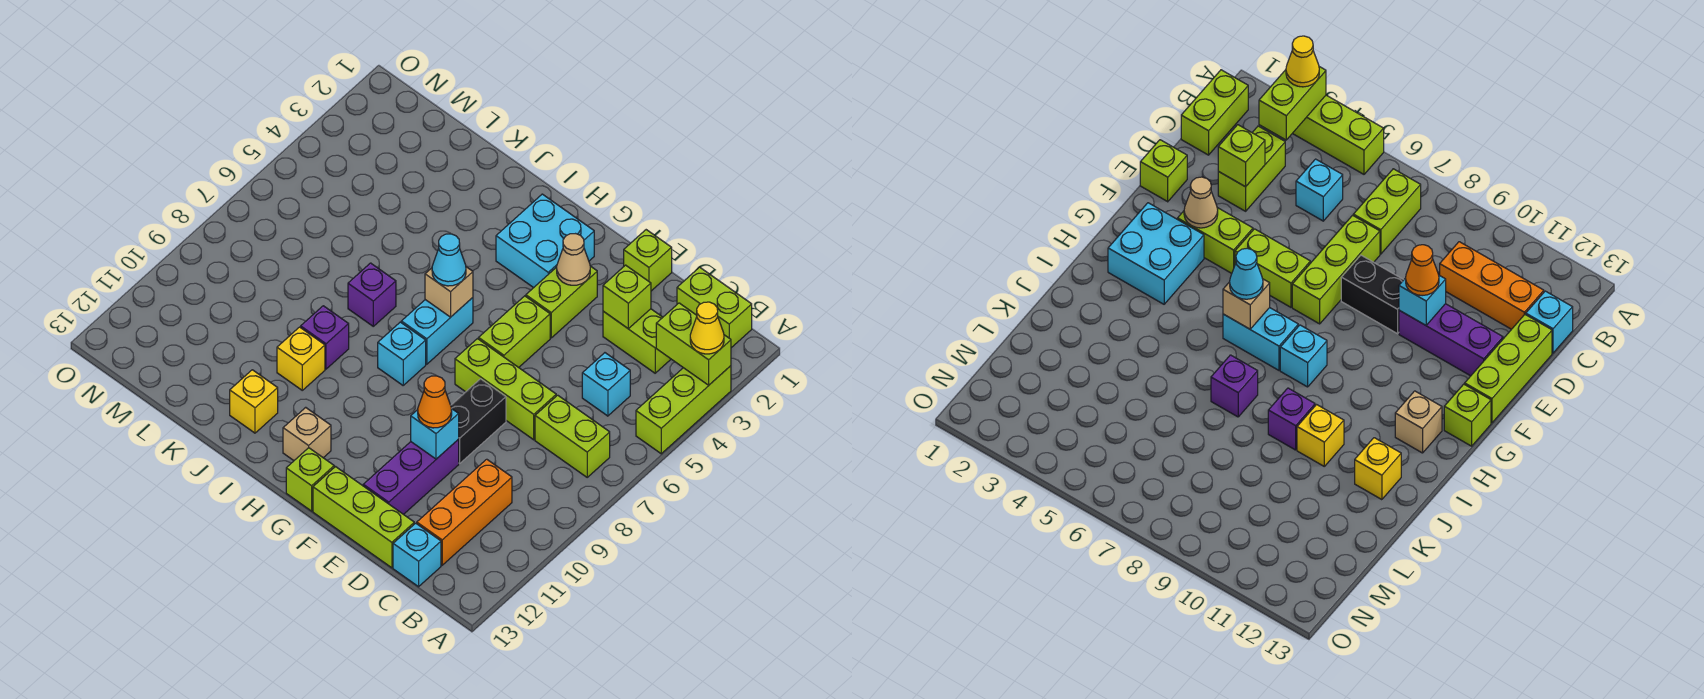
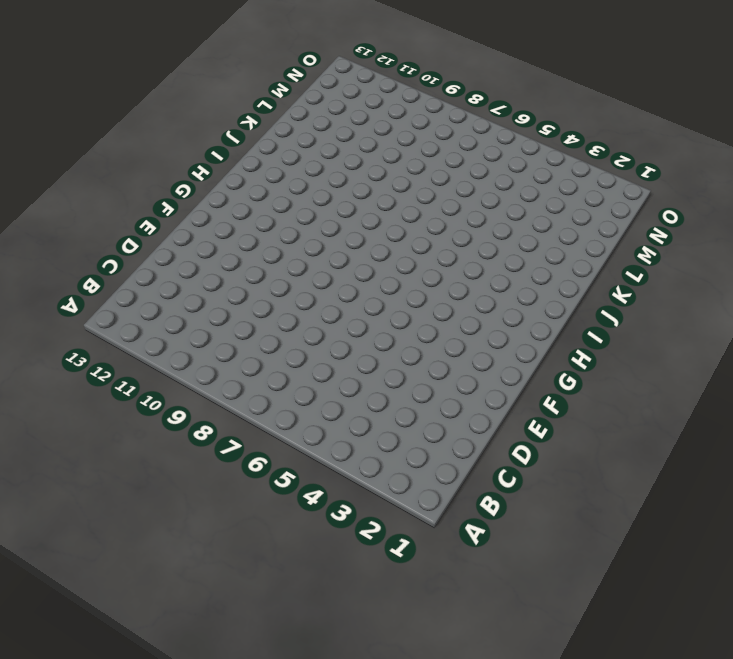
none -> lime 1x3 brick [636,366,731,454]
none -> lime 1x2 brick [677,267,752,348]
none -> lime 1x2 brick [535,395,610,477]
none -> lime 1x2 brick [603,309,671,373]

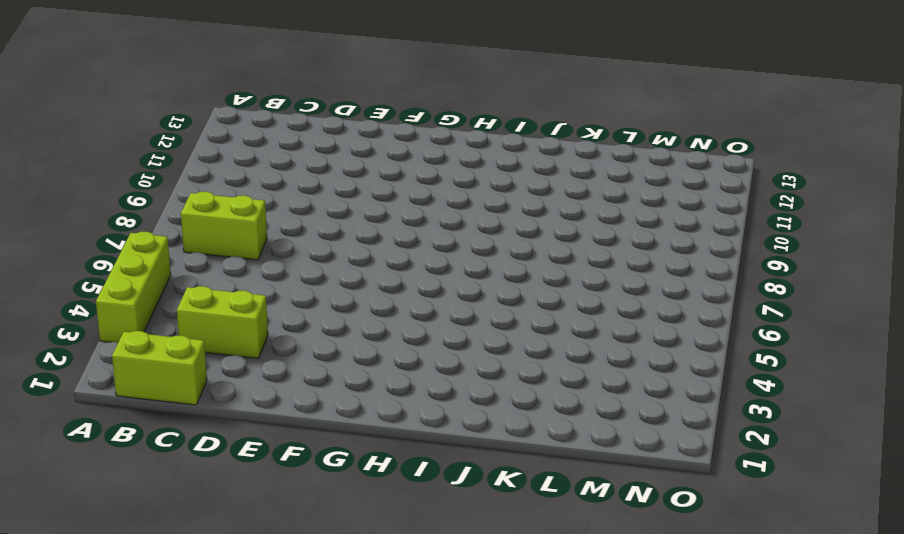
none -> cyan 1x1 brick [582,353,630,416]
none -> orange 1x3 brick [417,459,512,565]
none -> cyan 1x1 brick [393,523,441,587]
none -> lime 1x3 brick [455,339,556,440]

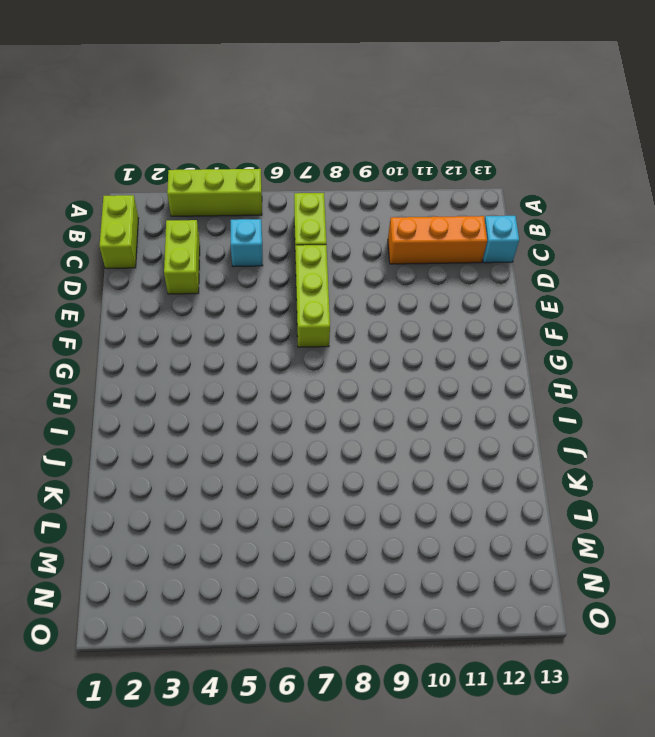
none -> lime 1x3 brick [313,467,414,568]
none -> lime 1x1 brick [624,230,672,291]
none -> black 1x2 brick [451,379,506,463]
none -> purple 1x3 brick [363,440,459,514]

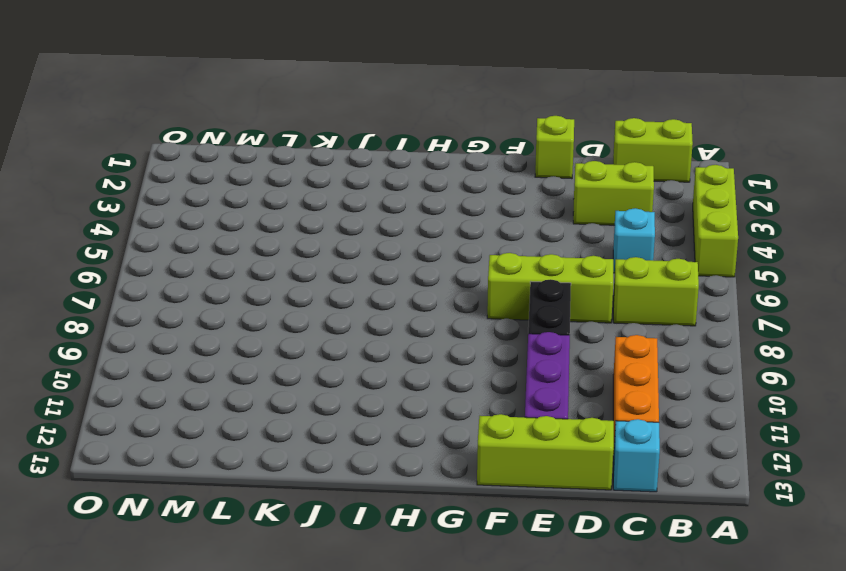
none -> lime 1x2 brick [526,266,597,338]
none -> lime 1x2 brick [479,296,550,367]
none -> cyan 2x2 brick [496,194,594,288]
none -> lime 1x1 brick [286,448,334,511]

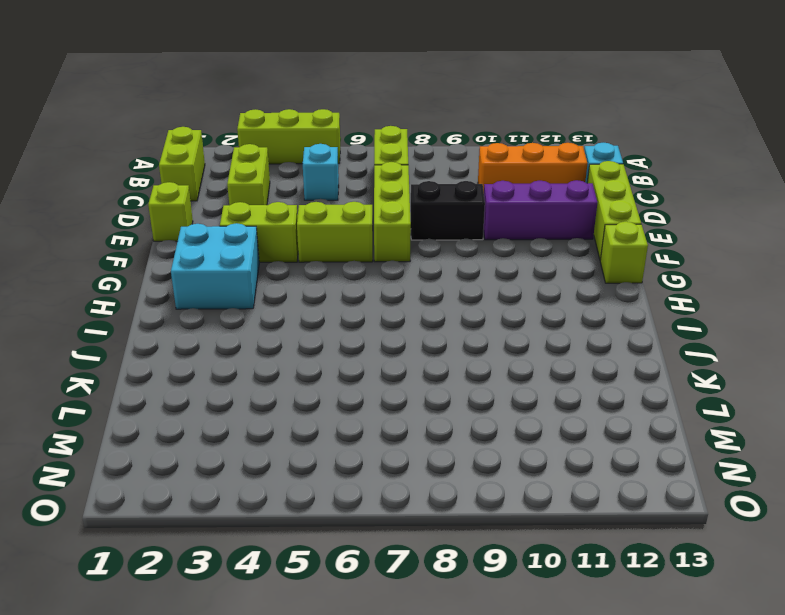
none -> cyan 1x2 brick [401,298,473,364]
none -> cyan 1x1 brick [378,322,426,385]
none -> tan 1x1 brick [283,407,331,461]
none -> purple 1x1 brick [348,263,396,326]

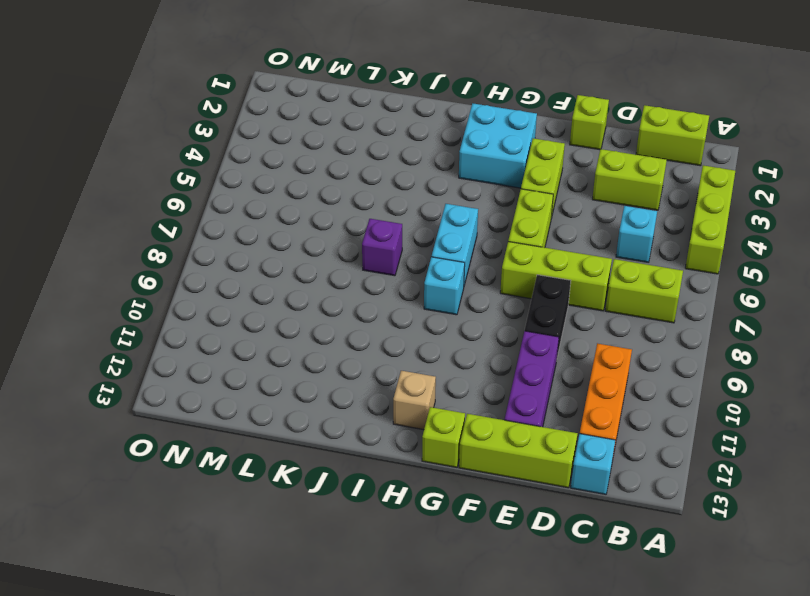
none -> purple 1x1 brick [301,306,349,369]
none -> yellow 1x1 brick [277,327,325,390]
none -> yellow 1x1 brick [230,370,278,433]
none -> lime 1x2 brick [656,303,731,385]

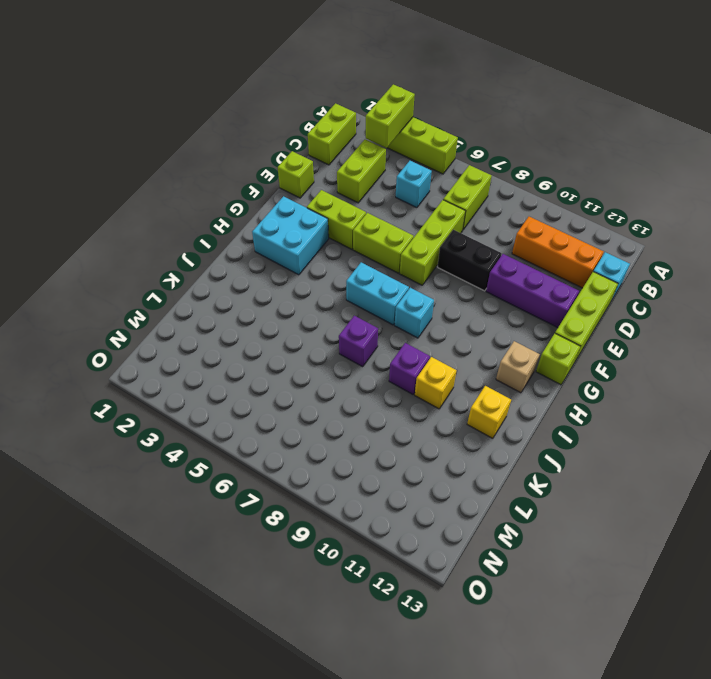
none -> lime 1x1 brick [603,265,651,329]
none -> cyan 1x1 brick [411,408,459,459]
none -> tan 1x1 cone [557,234,590,285]
none -> tan 1x1 brick [425,267,473,317]

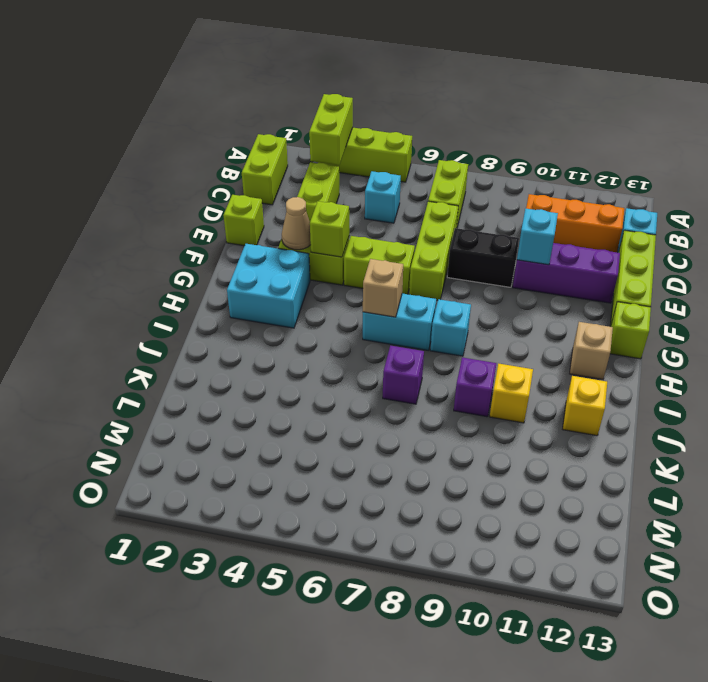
lime 1x1 brick [310,201,349,257] -> lime 1x1 brick moved to [603,265,651,329]
none -> yellow 1x1 cone [690,302,724,354]
none -> orange 1x1 cone [418,376,452,428]
none -> cyan 1x1 cone [432,234,466,286]

